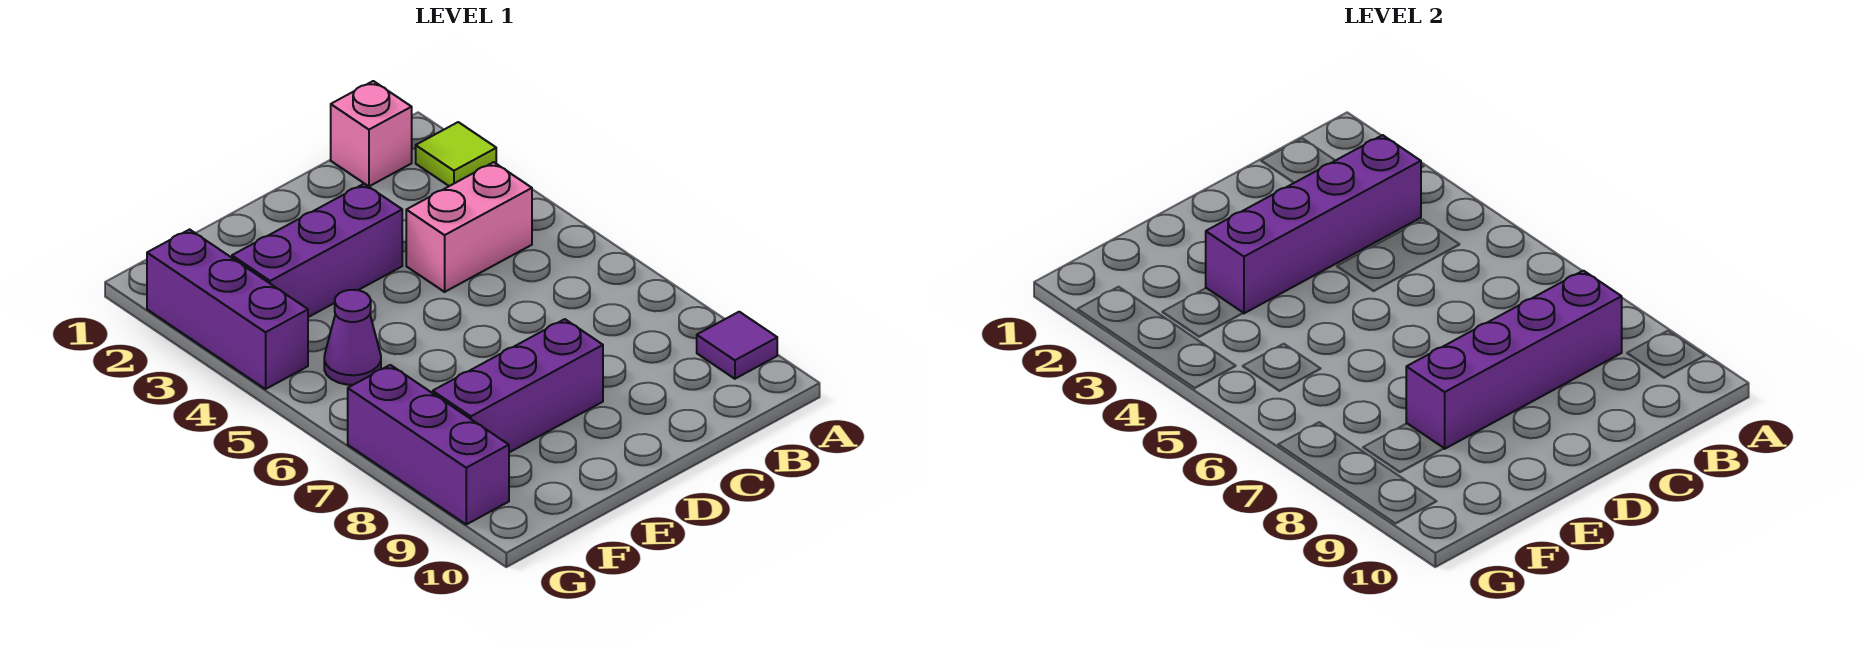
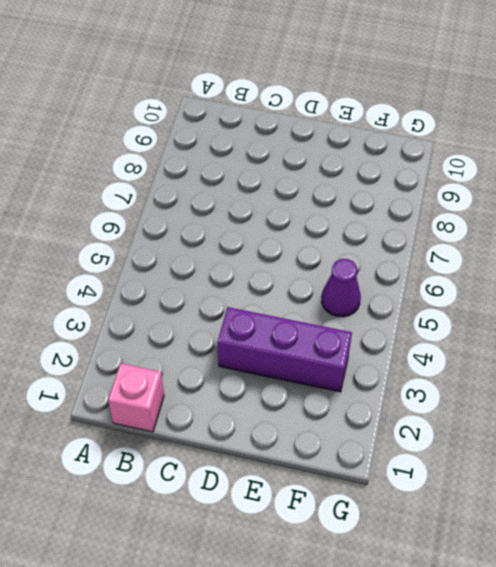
none -> lime 1x1 tile [416,122,496,186]
none -> purple 1x1 tile [697,312,777,379]

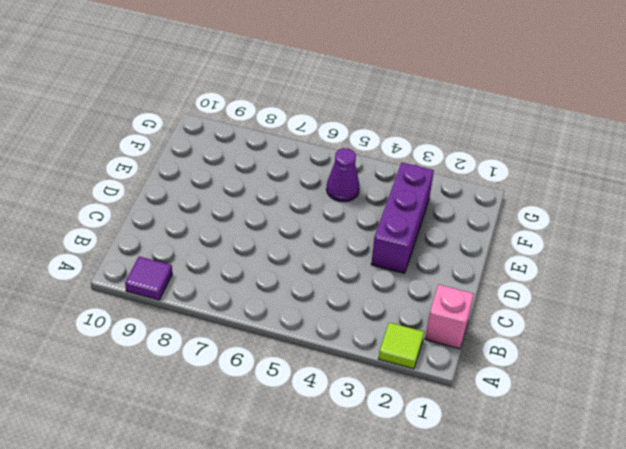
none -> pink 1x2 brick [406,162,532,292]
none -> purple 1x3 brick [433,319,603,452]

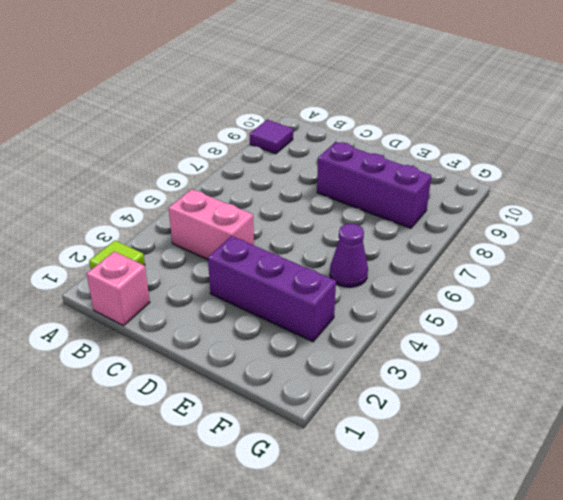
none -> purple 1x3 brick [147,229,308,389]
none -> purple 1x3 brick [348,365,509,524]

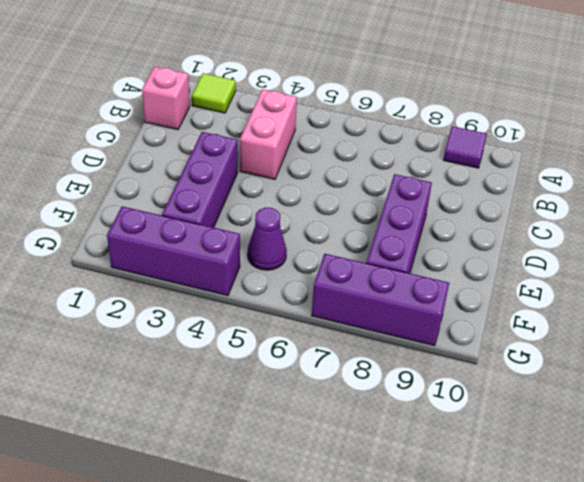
none -> purple 1x4 brick [1206,135,1421,313]
none -> purple 1x4 brick [1406,271,1622,449]

